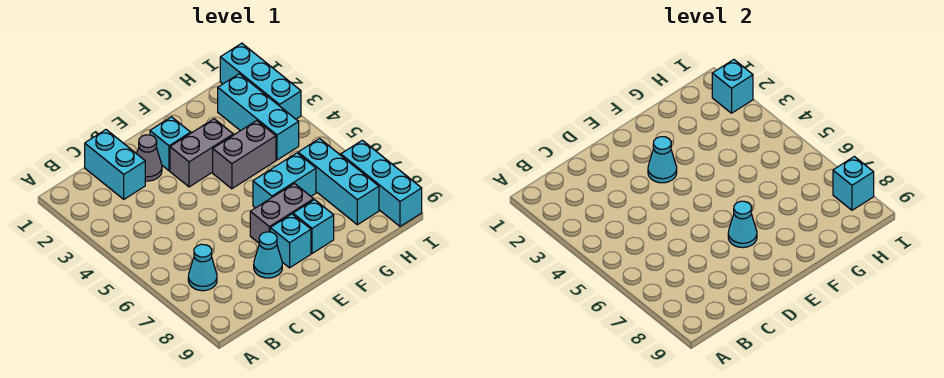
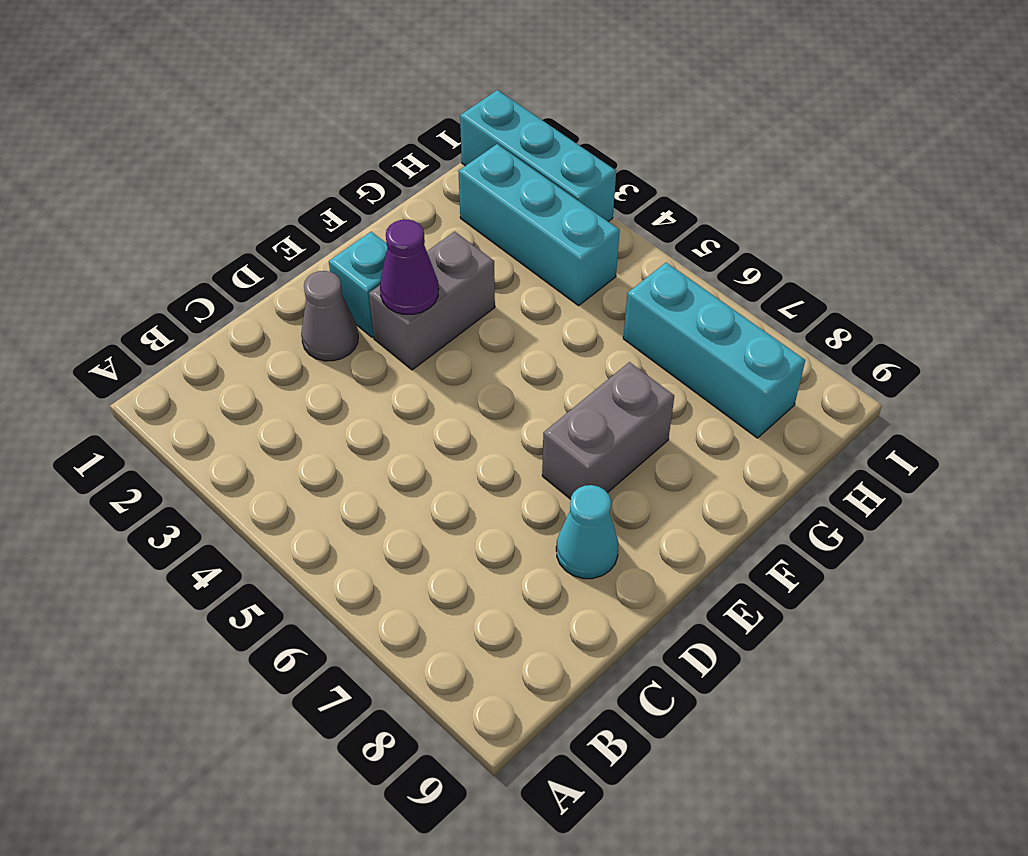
purple 1x1 cone [380,220,439,314] -> cyan 1x1 cone [648,137,677,183]
none -> cyan 1x1 cone [188,244,217,291]
none -> cyan 1x2 brick [85,130,145,199]
none -> cyan 1x1 brick [270,214,311,268]

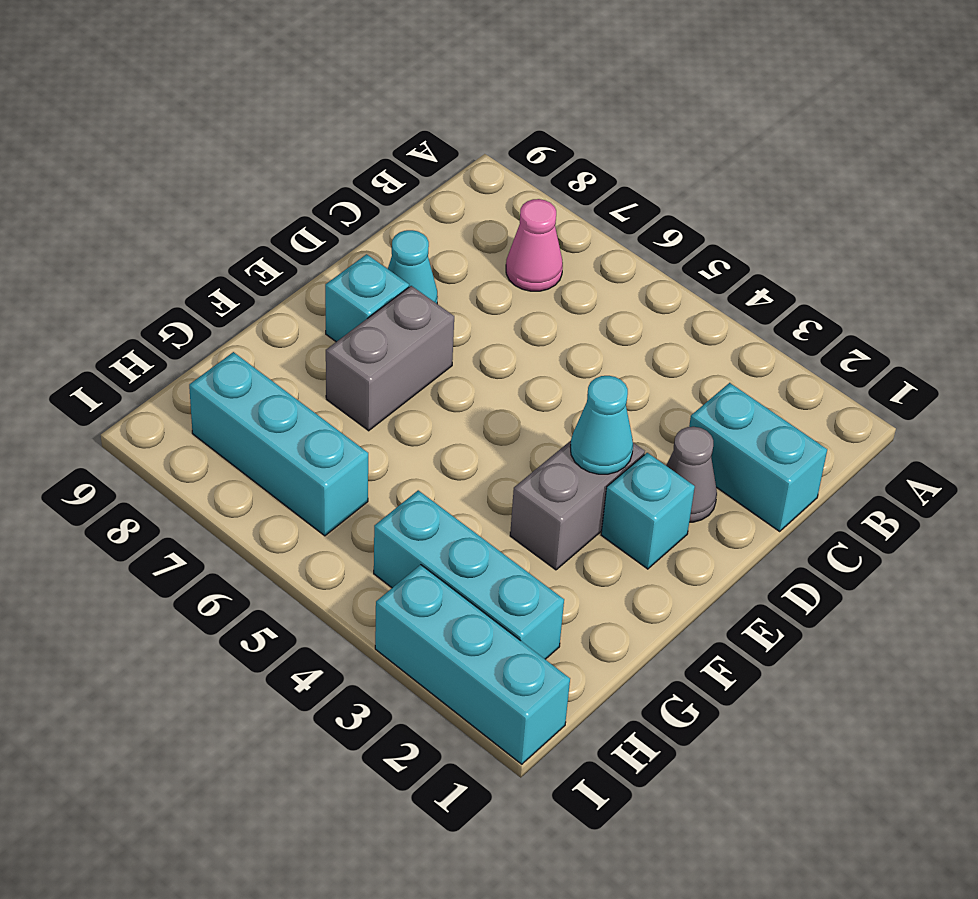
pink 1x1 cone [506,199,563,291] -> cyan 1x1 cone [188,244,217,291]
none -> grey 1x2 brick [213,121,276,189]
none -> cyan 1x2 brick [253,153,316,208]
none -> cyan 1x1 brick [293,200,334,253]

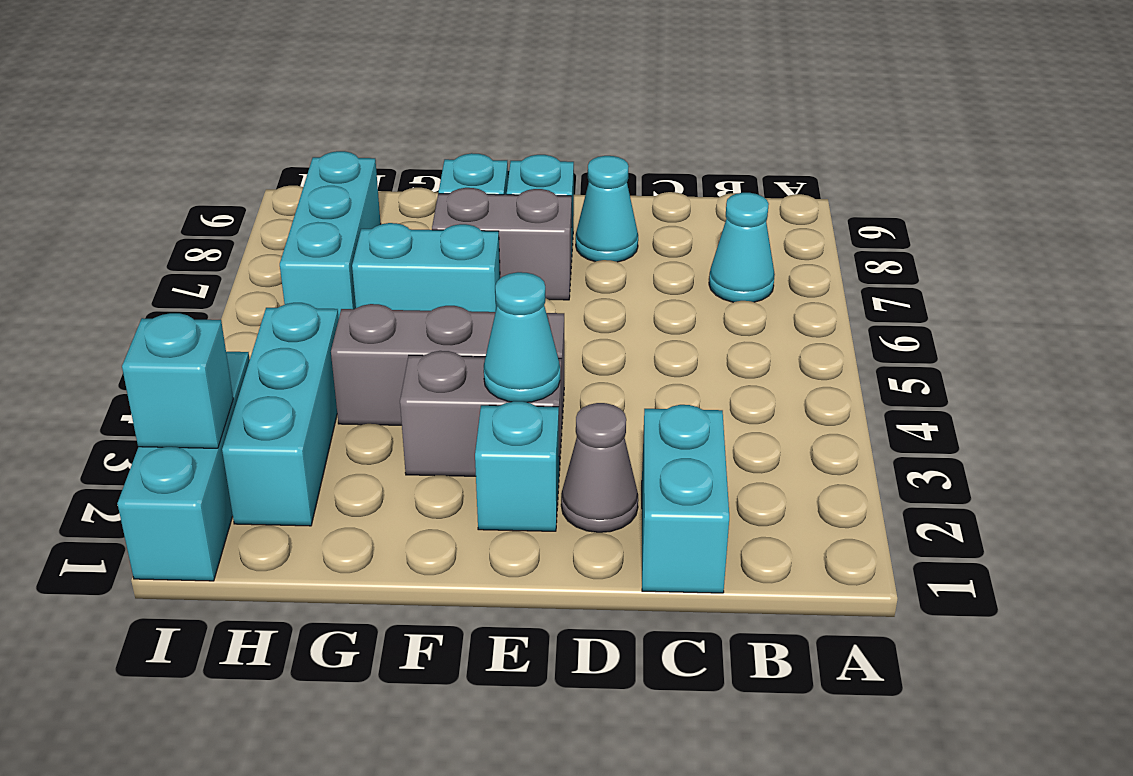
grey 1x3 brick [331,304,564,425] -> grey 1x2 brick [213,121,276,189]
none -> cyan 1x3 brick [341,140,422,226]
none -> cyan 1x1 cone [728,201,757,248]
none -> cyan 1x1 brick [833,157,874,210]

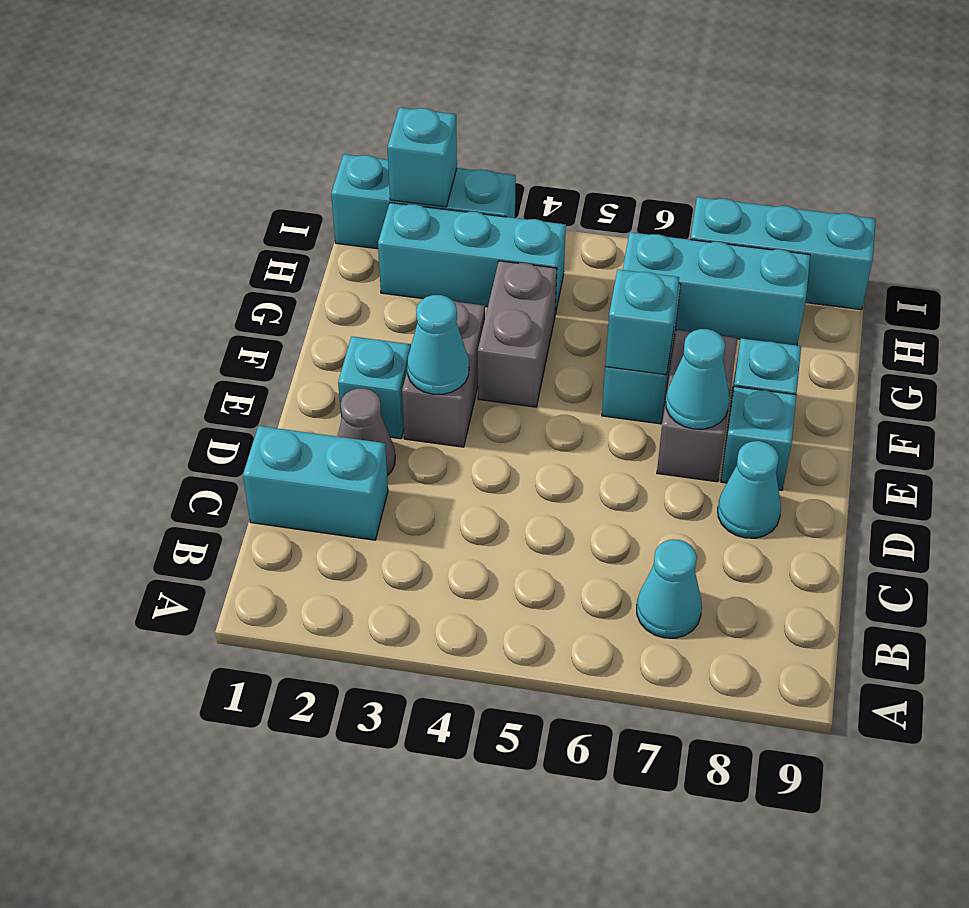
cyan 1x1 brick [605,269,679,375] -> cyan 1x1 brick moved to [833,157,874,210]

